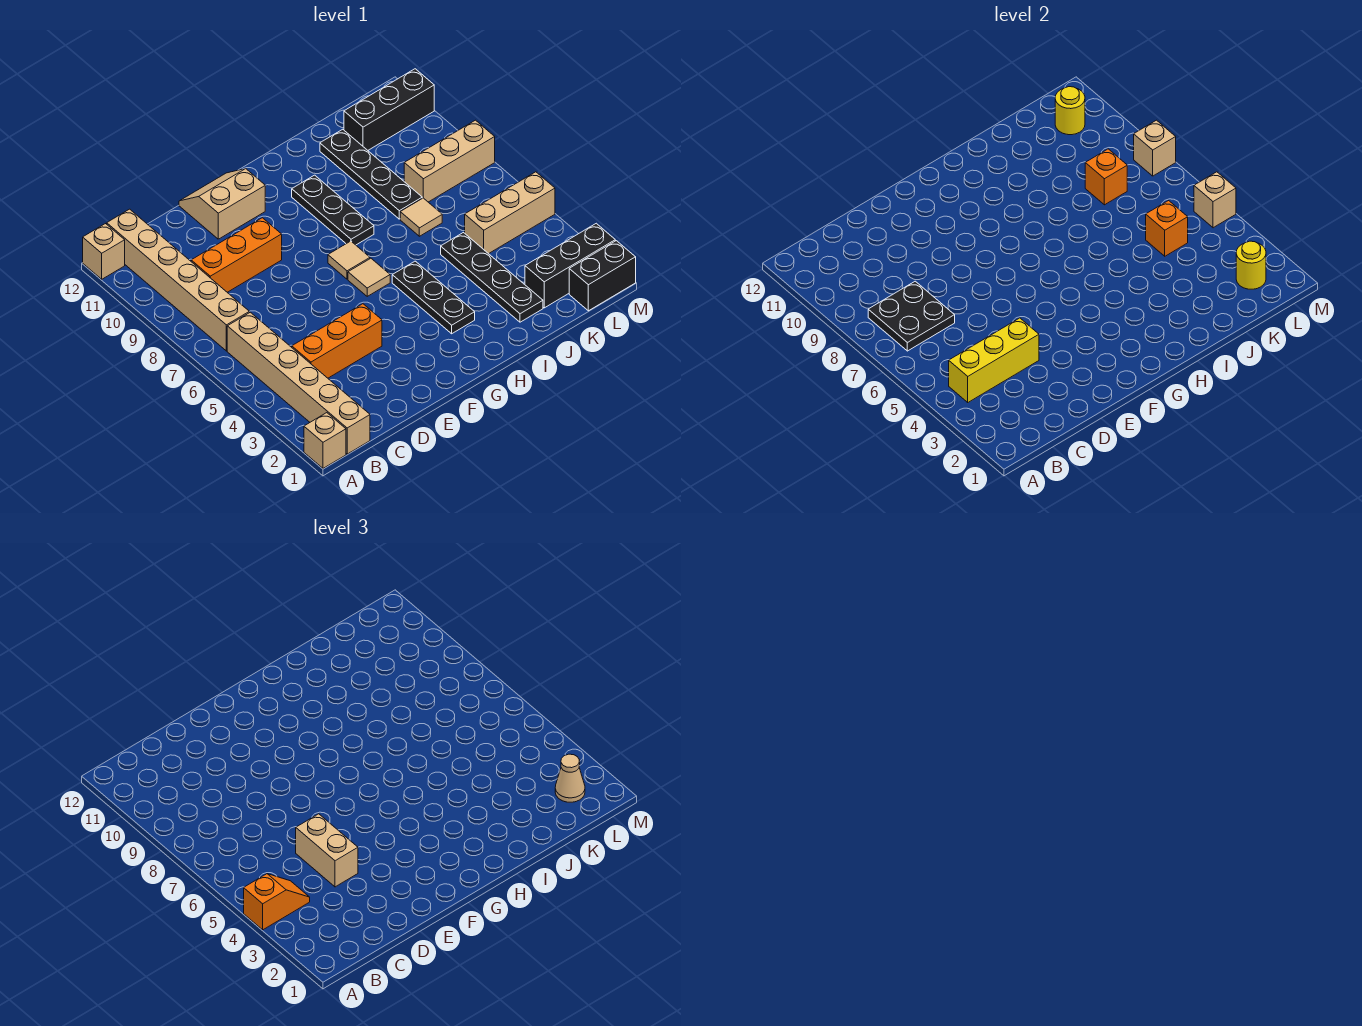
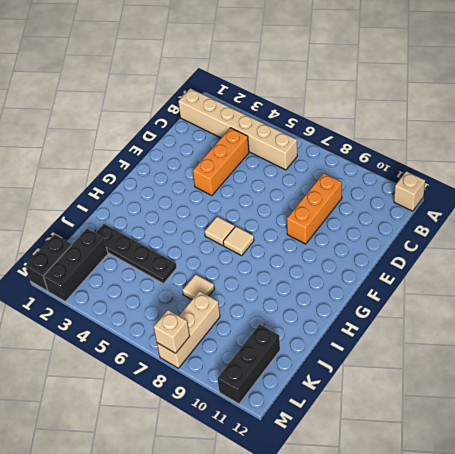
none -> tan 1x1 brick [304,413,346,468]
none -> tan 1x6 brick [107,209,249,351]
none -> tan 2x2 slope [179,169,265,239]
none -> black 1x3 plate [392,261,475,334]

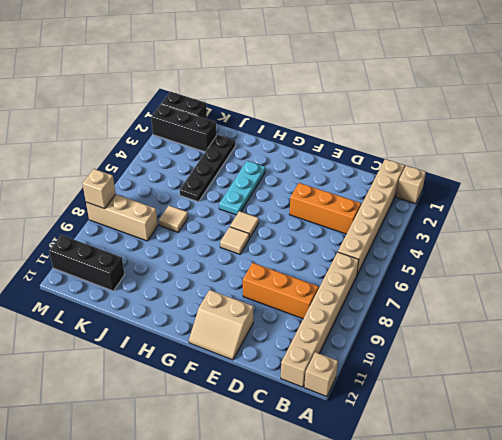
cyan 1x3 plate [219,161,265,215] -> black 1x3 plate [392,261,475,334]
none -> black 1x3 plate [292,175,374,245]
none -> black 1x4 plate [320,129,422,219]
none -> tan 1x3 brick [465,172,555,254]
none -> yellow 1x3 brick [949,318,1039,402]

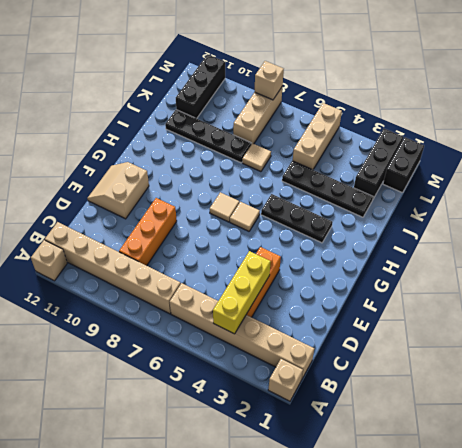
none -> black 1x3 plate [292,175,374,245]
none -> black 2x2 plate [868,281,955,351]
none -> orange 1x1 brick [1146,201,1188,256]
none -> orange 1x1 brick [1085,149,1127,205]

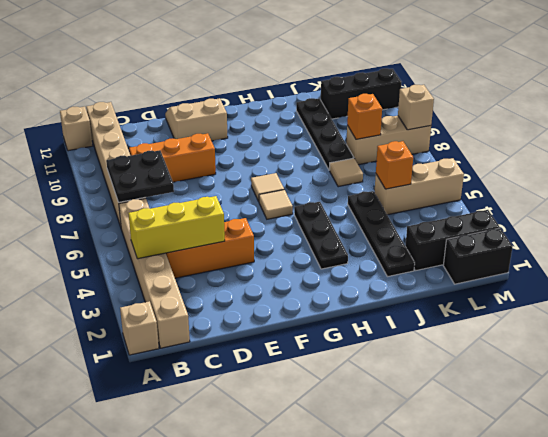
none -> black 1x3 plate [292,175,374,245]
none -> yellow 1x1 round brick [1236,241,1266,289]
none -> yellow 1x1 round brick [1055,87,1085,135]
none -> tan 1x1 brick [1194,172,1236,228]

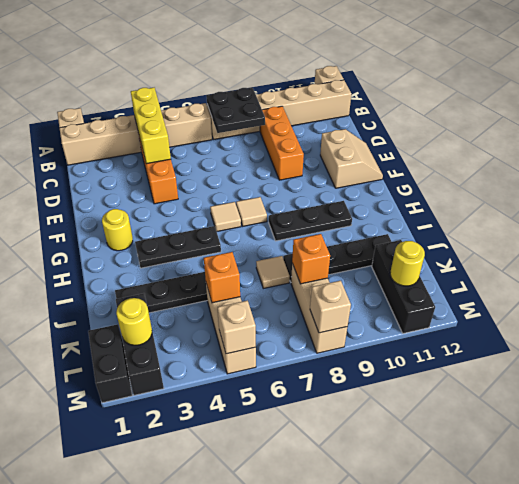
yellow 1x1 round brick [102,209,133,251] -> none
none -> orange 1x2 slope [244,874,310,930]
none -> tan 1x2 brick [296,814,358,887]
none -> tan 1x1 cone [555,754,585,802]

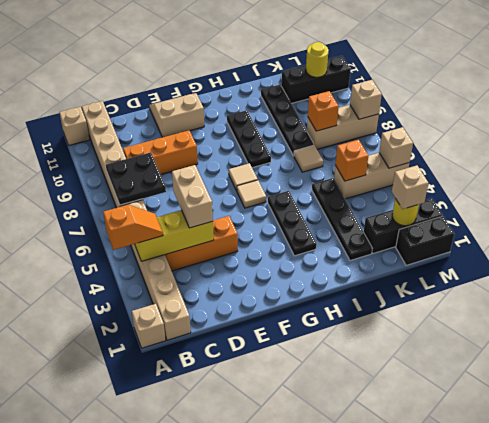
tan 1x1 brick [392,165,428,209] -> tan 1x1 cone [555,754,585,802]

